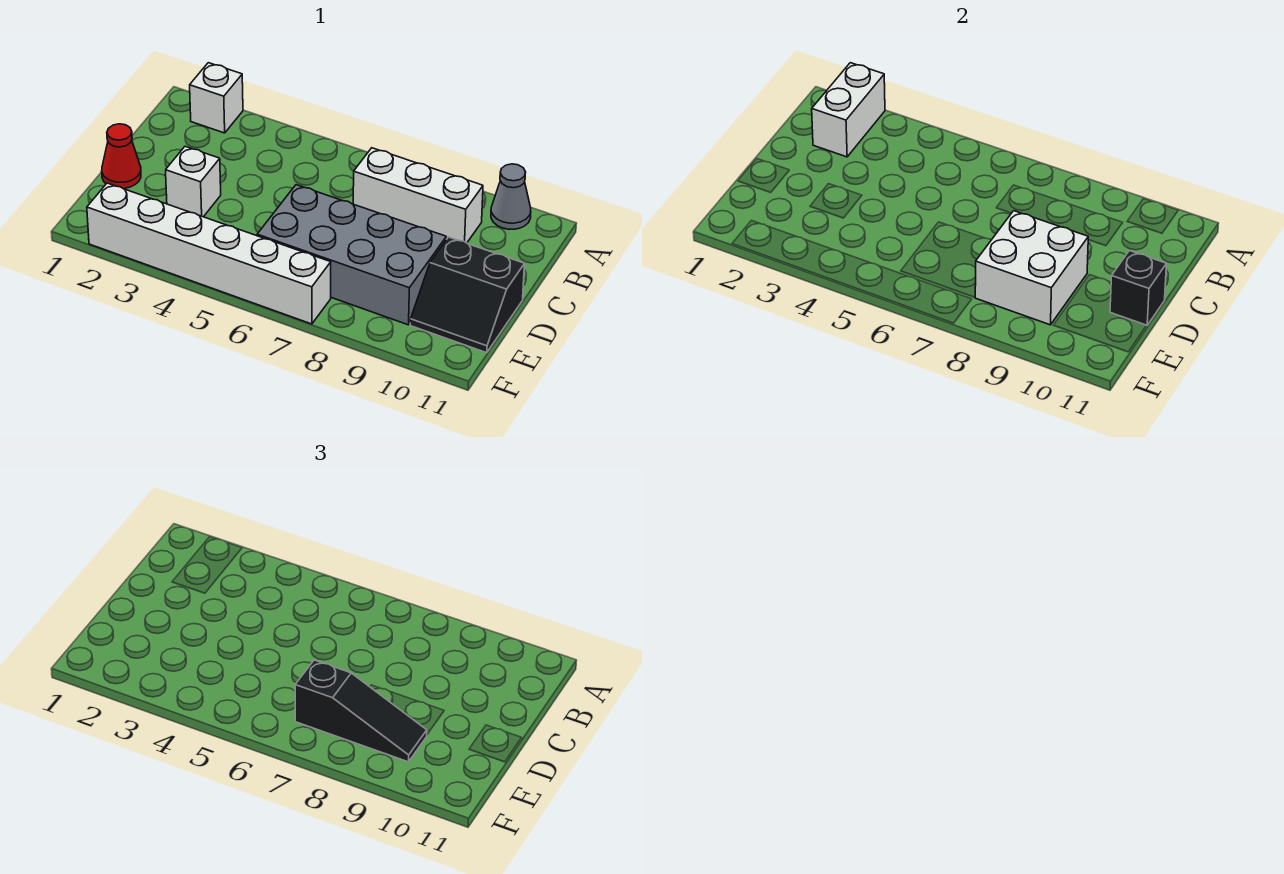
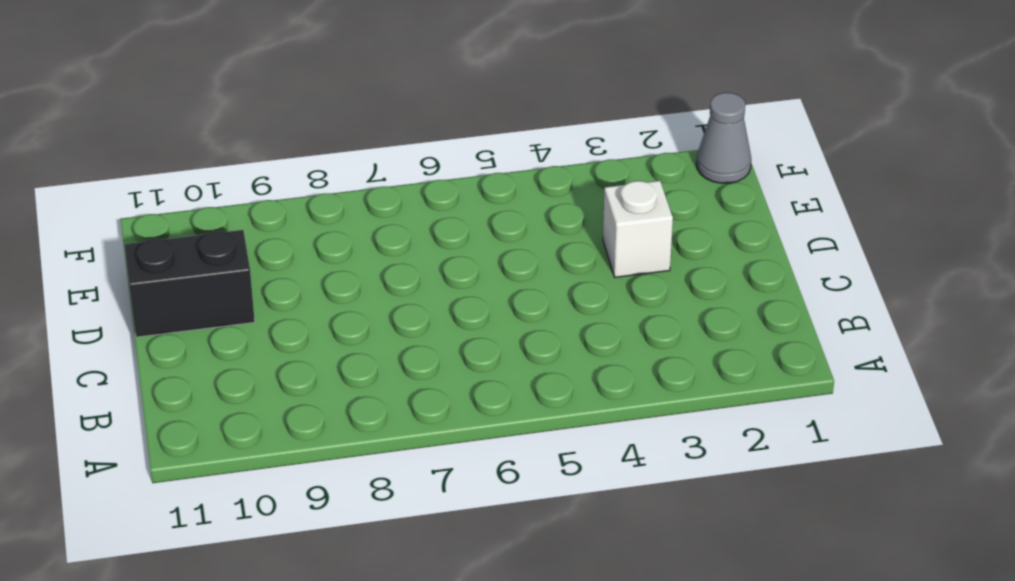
grey 1x1 cone [696,93,751,183] -> grey 1x1 cone moved to [491,164,531,229]
none -> white 1x1 brick [190,63,243,133]
none -> white 1x3 brick [353,148,483,243]
none -> red 1x1 cone [102,124,141,189]

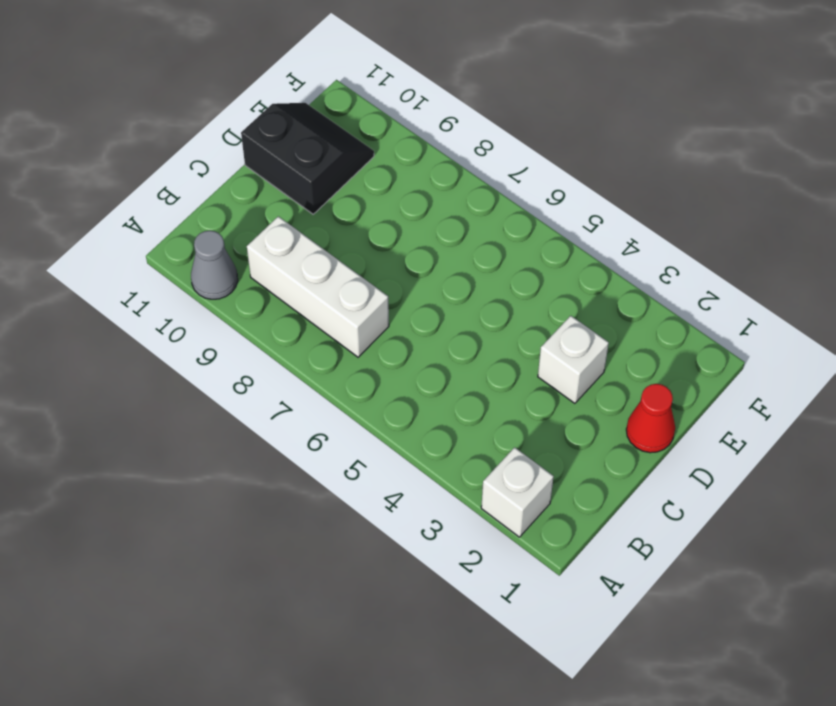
none -> grey 2x4 brick [257,185,446,325]
none -> white 1x6 brick [87,183,331,324]
none -> white 1x2 brick [812,63,885,157]

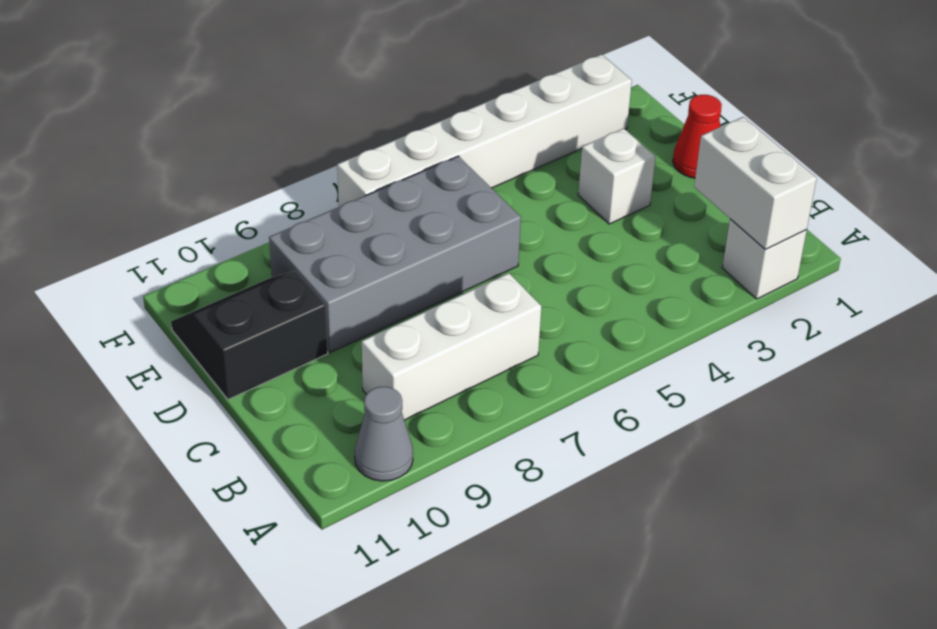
none -> white 2x2 brick [975,211,1088,325]
none -> black 1x1 brick [1110,251,1166,326]
none -> black 1x3 slope [295,660,427,762]

